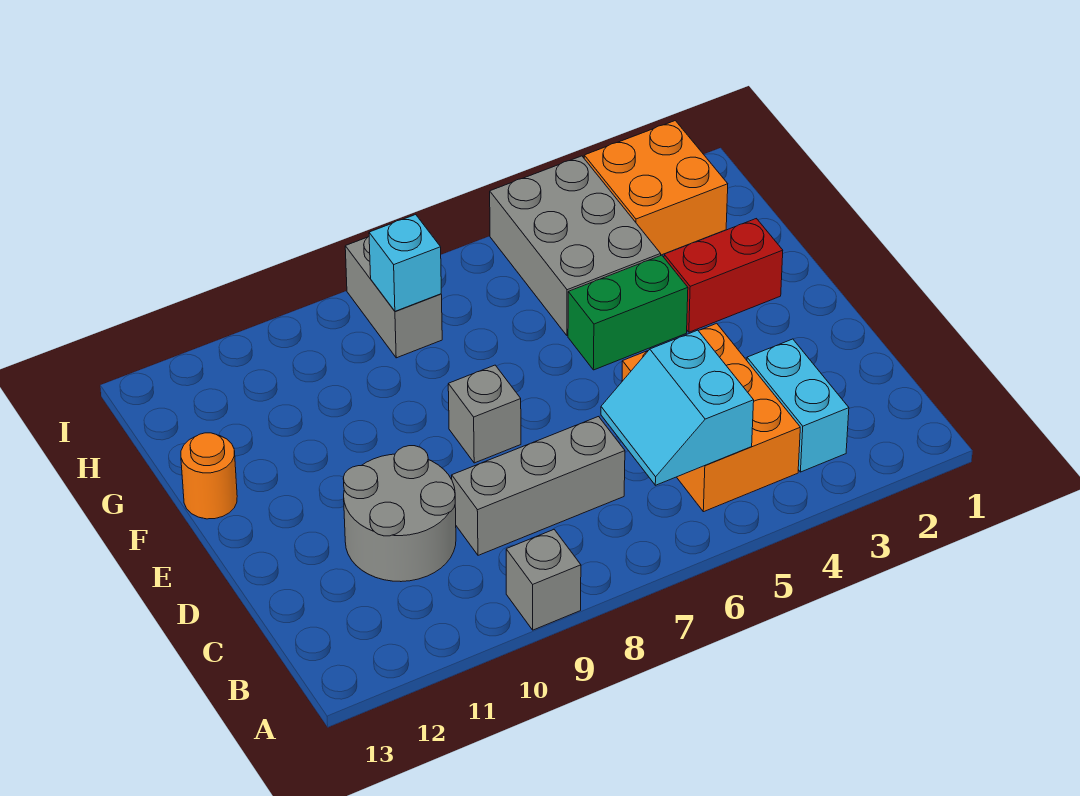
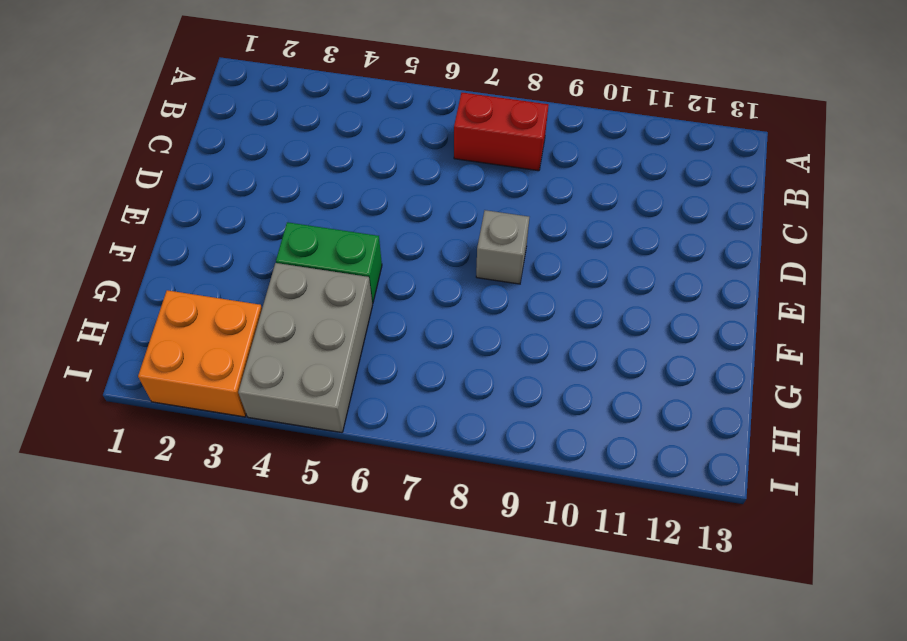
red 1x2 brick [454,93,549,171] -> red 1x2 brick moved to [664,219,783,332]
none -> grey 1x1 brick [506,530,581,630]
none -> cyan 1x2 brick [747,339,849,472]
none -> orange 2x3 brick [622,323,800,512]

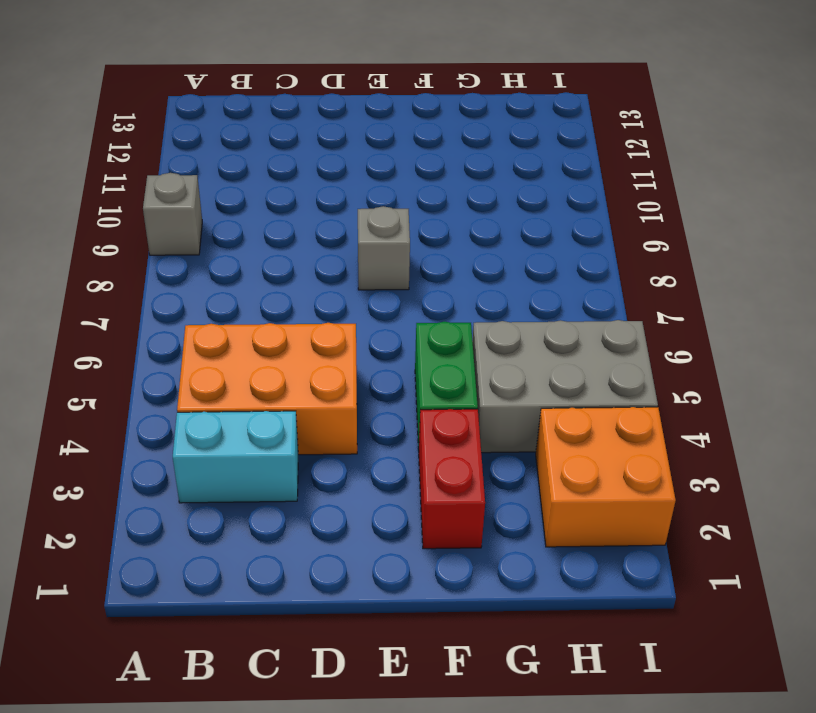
none -> grey 1x3 brick [452,417,625,555]
none -> grey 2x2 round brick [343,446,456,582]
none -> orange 1x1 round brick [181,433,237,519]

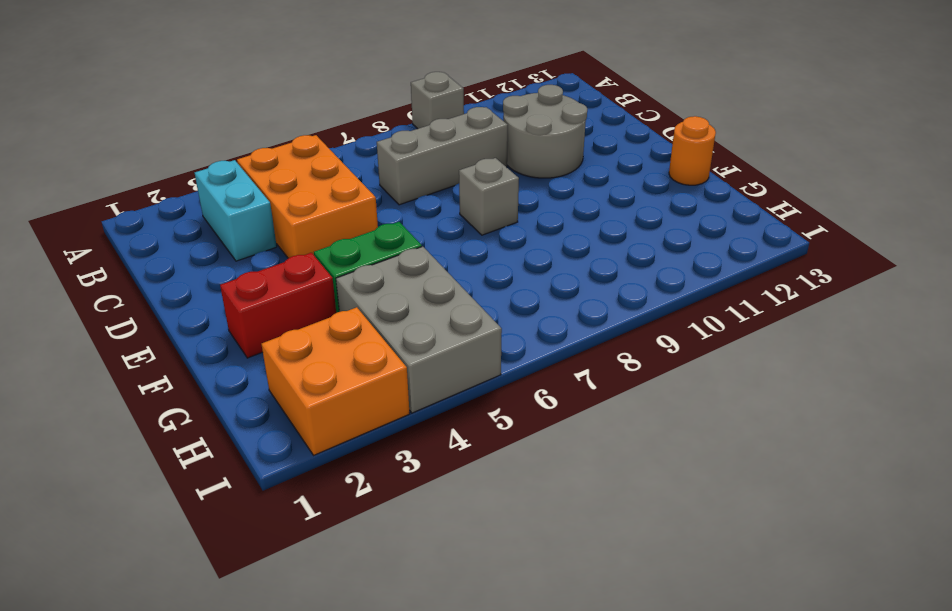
none -> grey 1x2 brick [345,237,442,358]
none -> cyan 2x2 slope [601,330,754,485]
none -> cyan 1x1 brick [369,215,441,311]

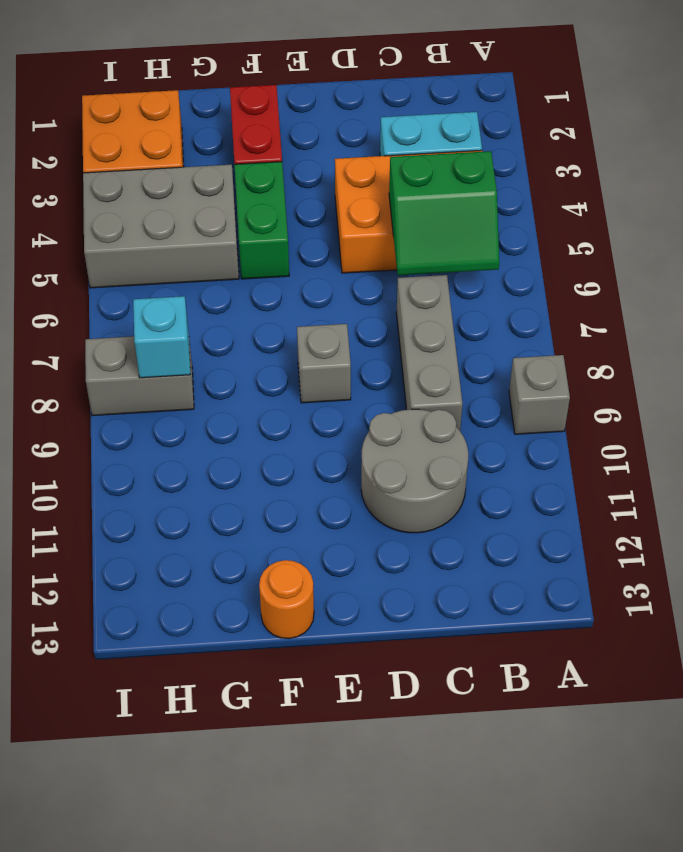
green 2x2 slope [389,151,499,275] -> cyan 2x2 slope [601,330,754,485]

